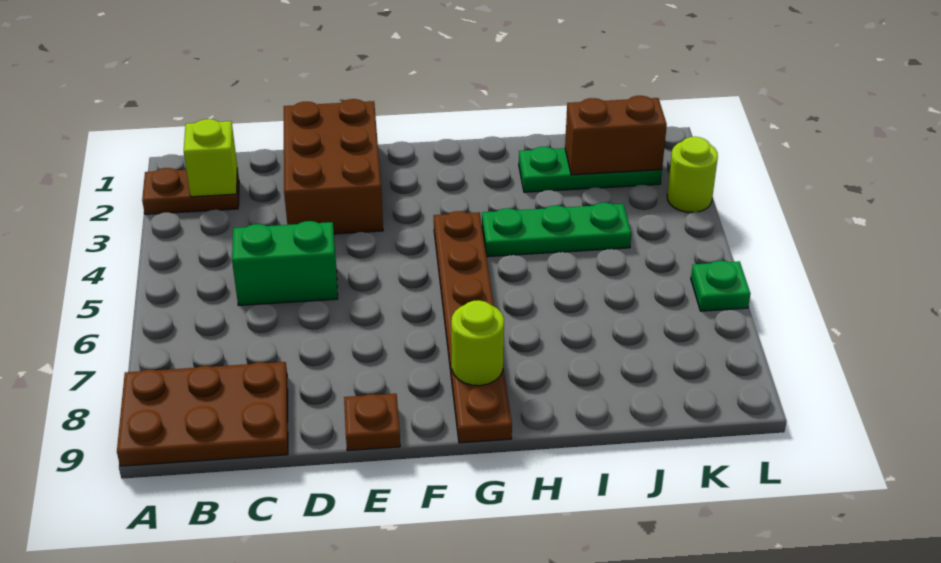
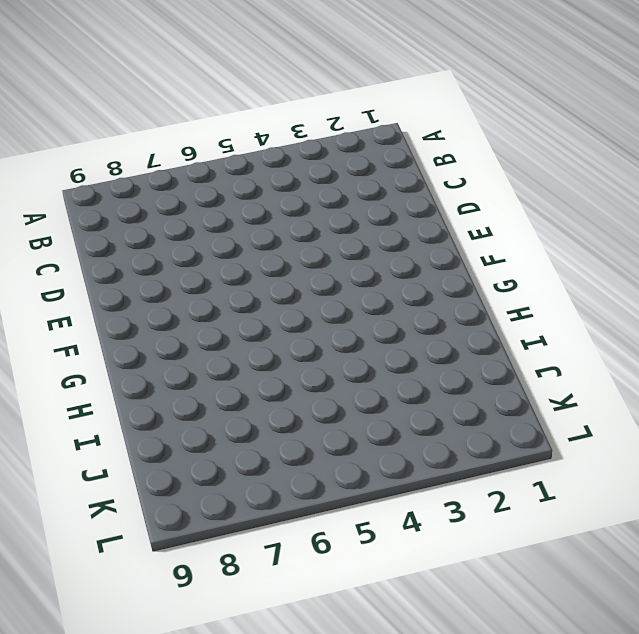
none -> brown 1x2 plate [142,168,239,214]
none -> brown 2x3 plate [117,362,288,466]
none -> green 1x2 brick [232,221,338,305]

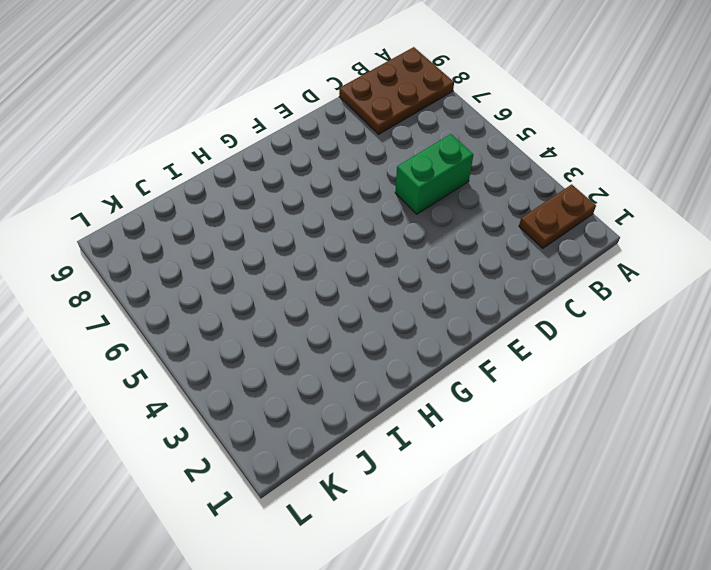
none -> brown 2x3 brick [284,99,383,234]
none -> brown 1x1 plate [344,394,400,451]
none -> brown 1x6 plate [434,211,512,443]

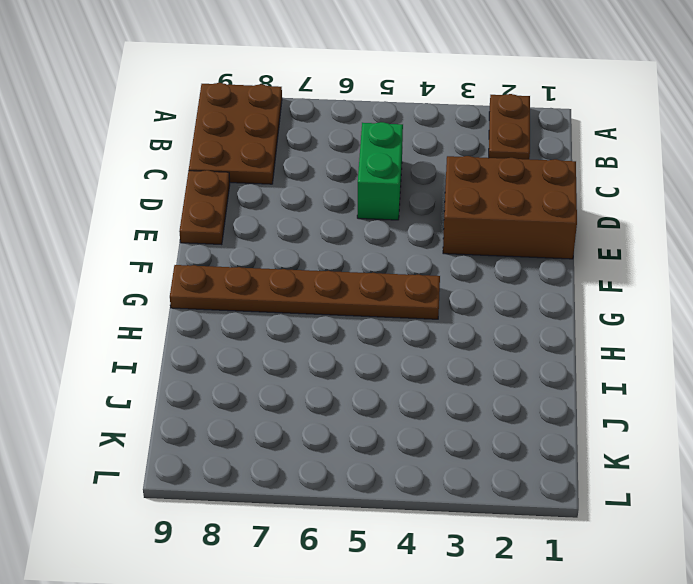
brown 1x2 plate [179,170,230,245] -> brown 1x1 plate [344,394,400,451]
none -> green 1x3 plate [482,203,631,257]
none -> green 1x3 plate [519,147,662,192]
none -> lime 1x1 round brick [667,137,718,213]

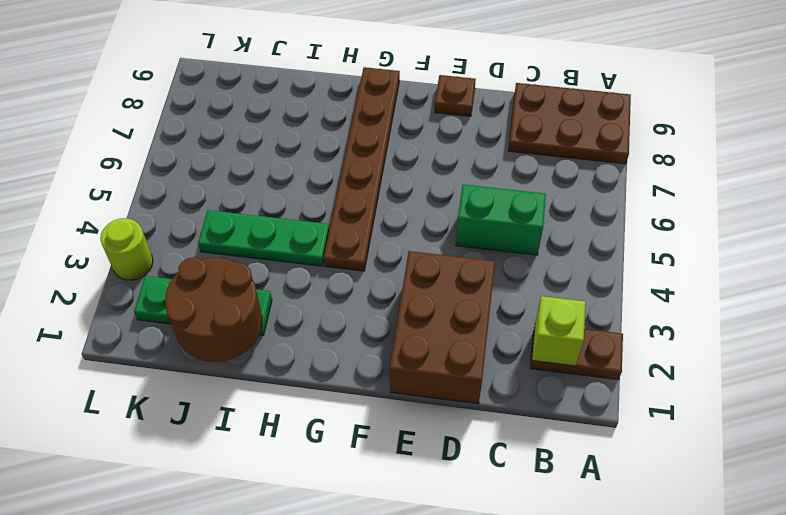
brown 2x2 round brick [165,257,262,362] -> brown 1x2 brick [565,96,667,175]
none -> green 1x1 plate [691,261,750,311]
none -> lime 1x1 round brick [451,300,504,386]

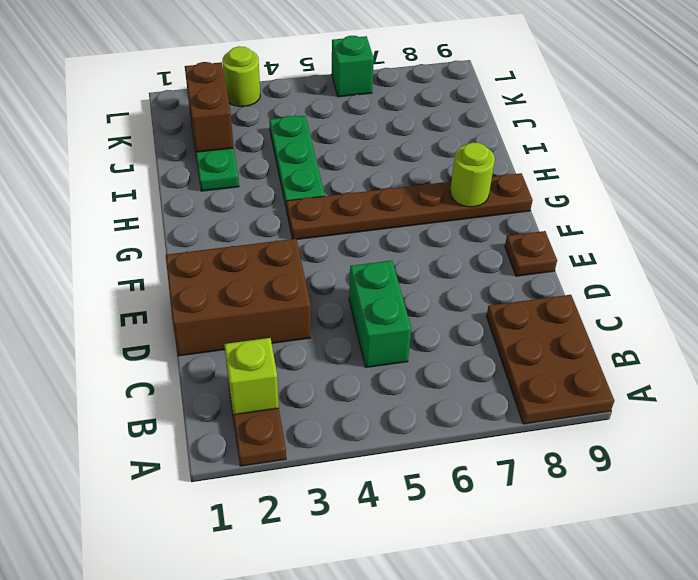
green 1x1 brick [332,36,374,97] -> green 1x1 plate [691,261,750,311]

